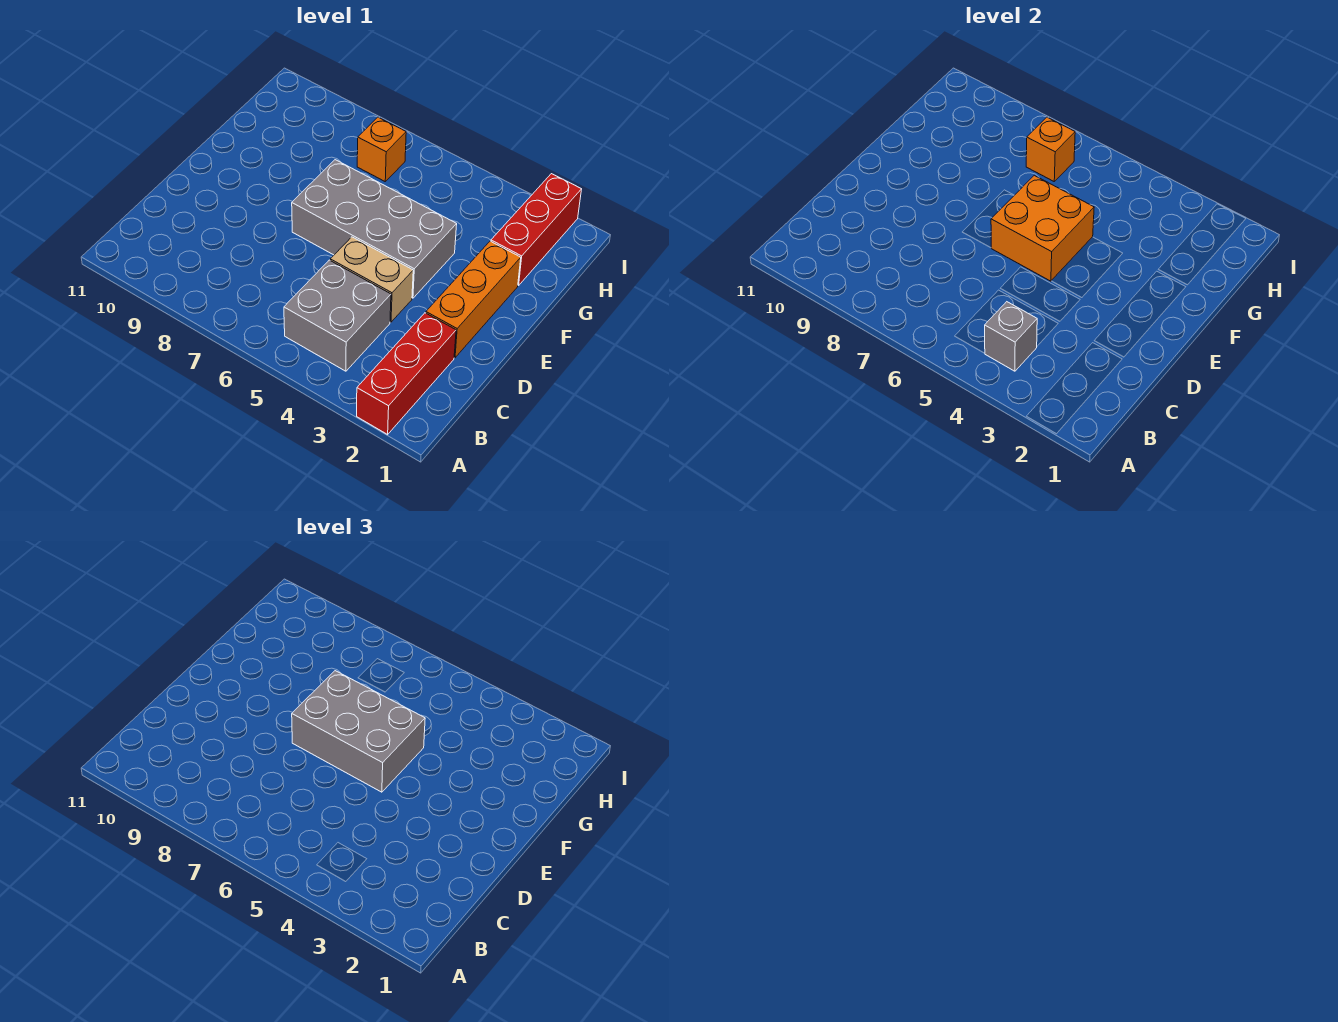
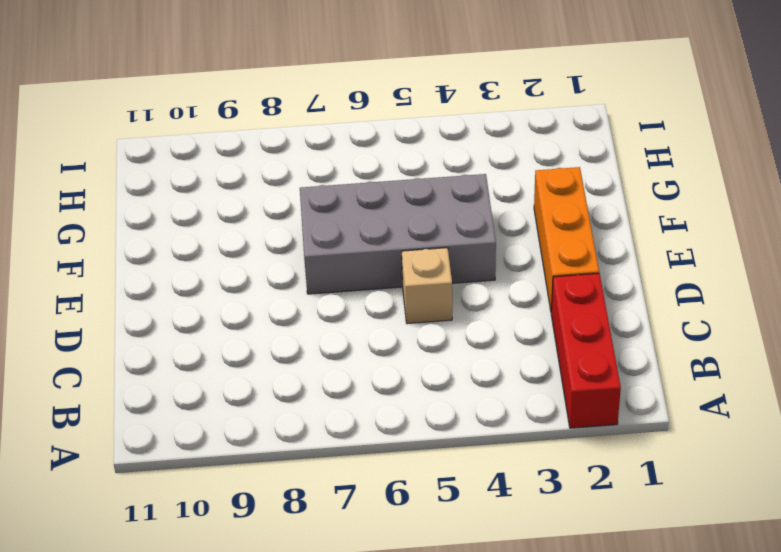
tan 1x1 brick [402,248,452,324] -> tan 1x2 brick [330,237,413,322]
none -> grey 2x2 brick [284,260,391,371]
none -> red 1x3 brick [491,174,582,285]

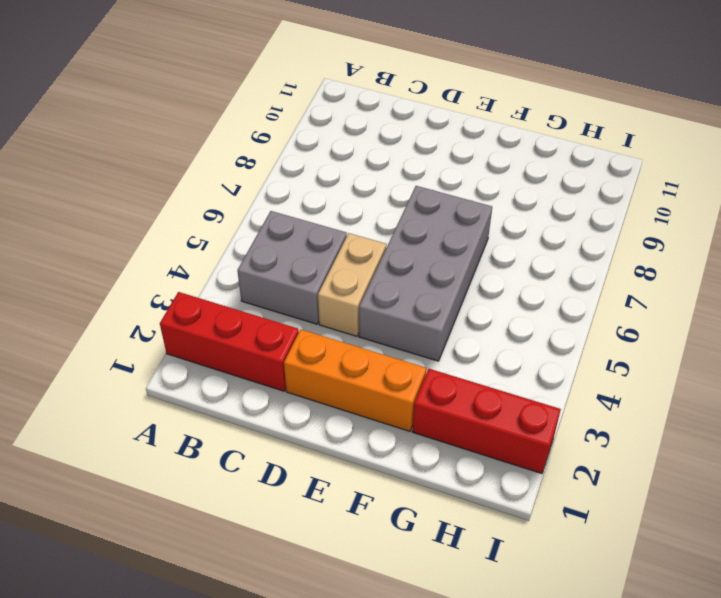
none -> orange 1x1 brick [357,117,406,181]
none -> grey 1x1 brick [985,302,1037,371]

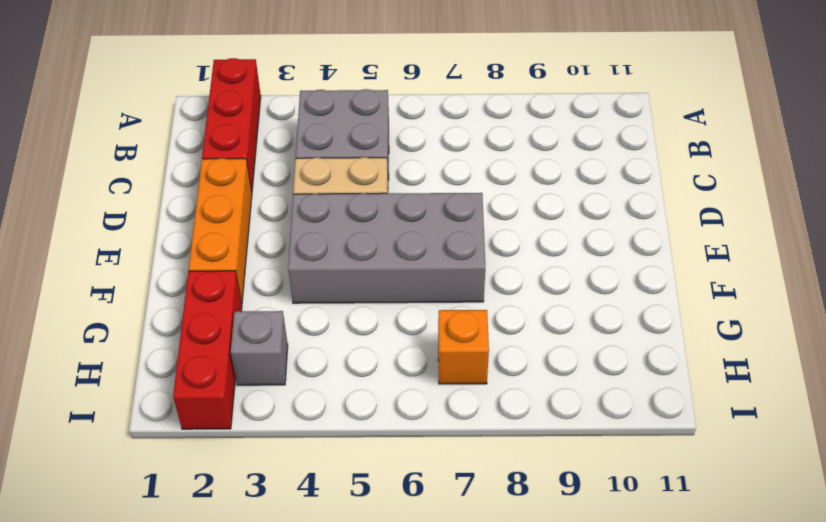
grey 1x1 brick [231,311,288,385] -> grey 1x1 brick moved to [985,302,1037,371]
none -> orange 2x2 brick [991,175,1094,281]
none -> orange 1x1 brick [1026,117,1075,181]

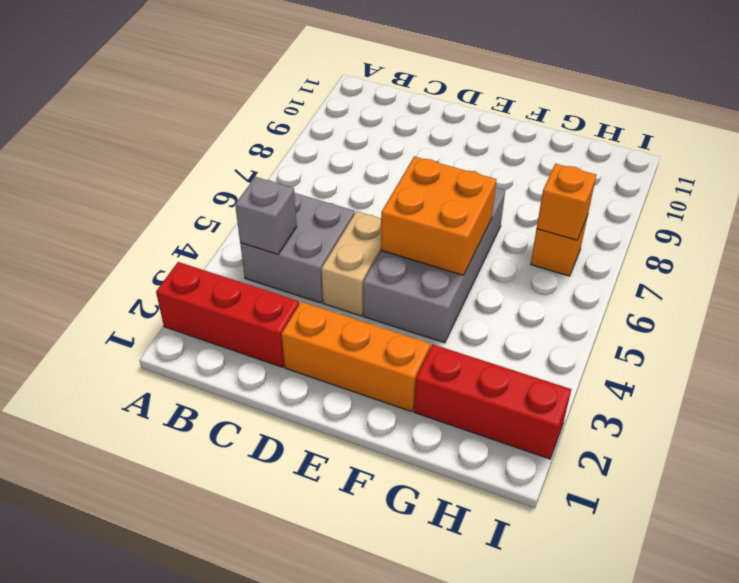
none -> grey 2x3 brick [292,671,425,792]

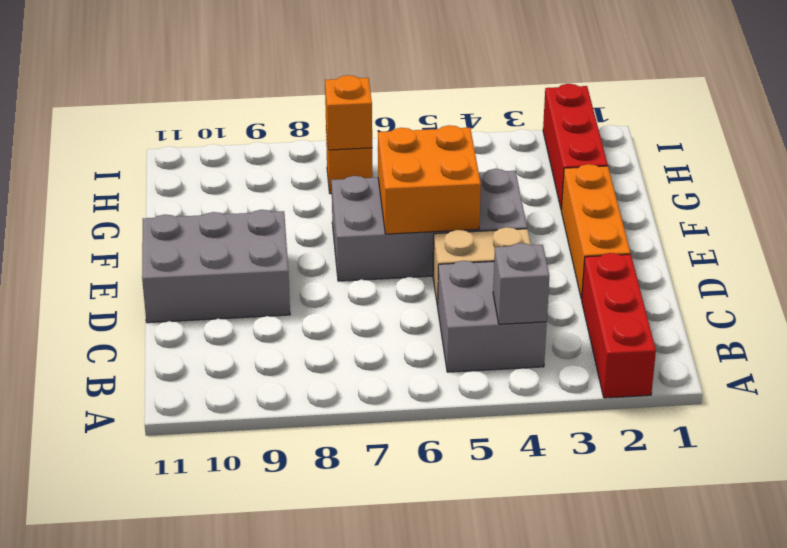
grey 2x3 brick [142,210,290,323] -> grey 2x3 brick moved to [292,671,425,792]

